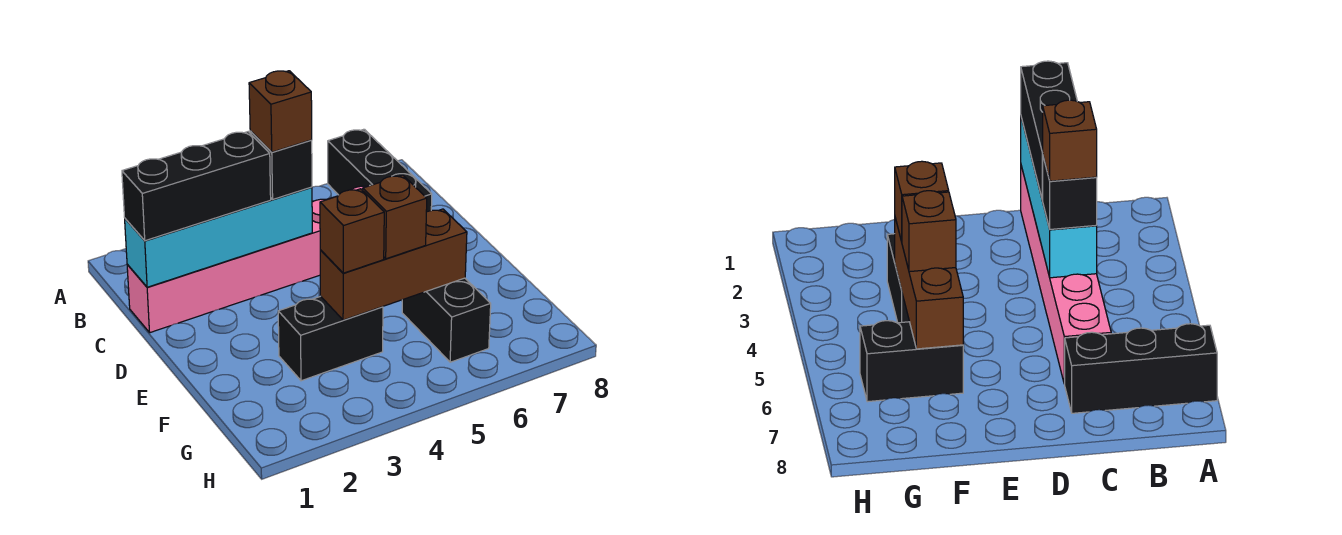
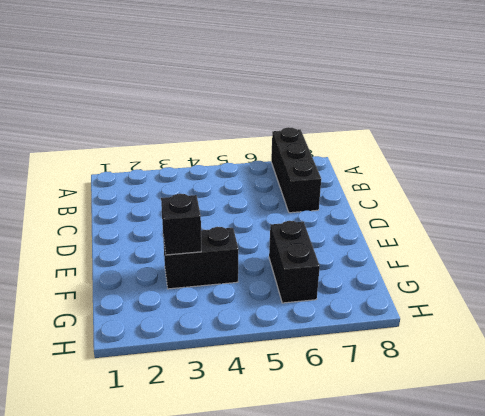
black 1x1 brick [161,194,201,255] -> black 1x1 brick moved to [250,131,312,199]
none -> pink 1x6 brick [127,186,365,333]
none -> cyan 1x4 brick [125,187,312,287]

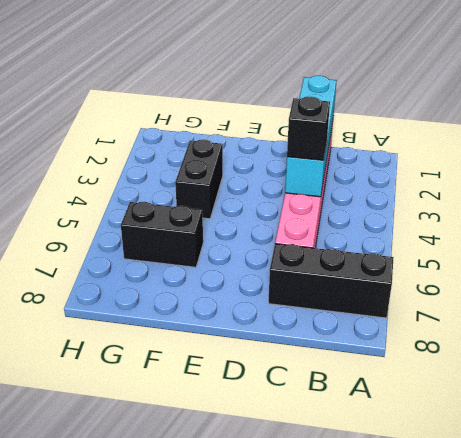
none -> brown 1x3 brick [320,209,467,320]
none -> black 1x3 brick [122,132,271,241]

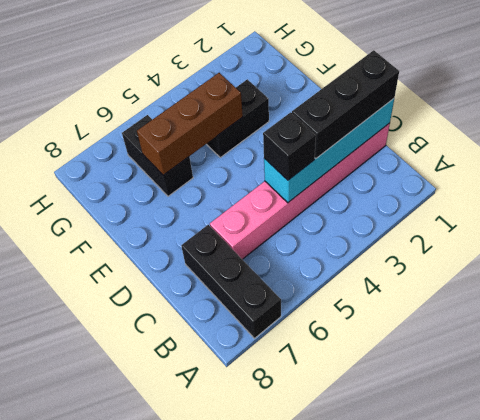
none -> brown 1x1 brick [320,189,384,273]
none -> brown 1x1 brick [363,175,427,259]

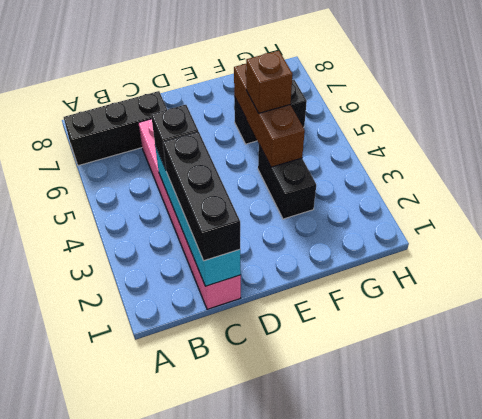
none -> brown 1x1 brick [320,189,384,273]
none -> brown 1x1 brick [249,71,312,152]

